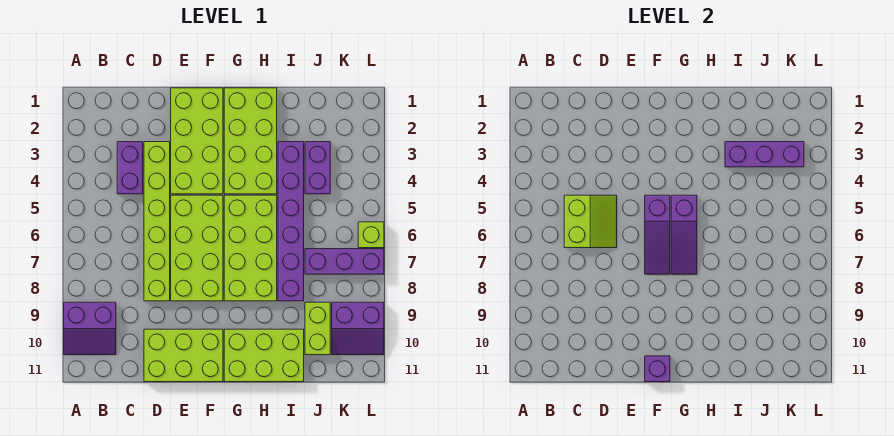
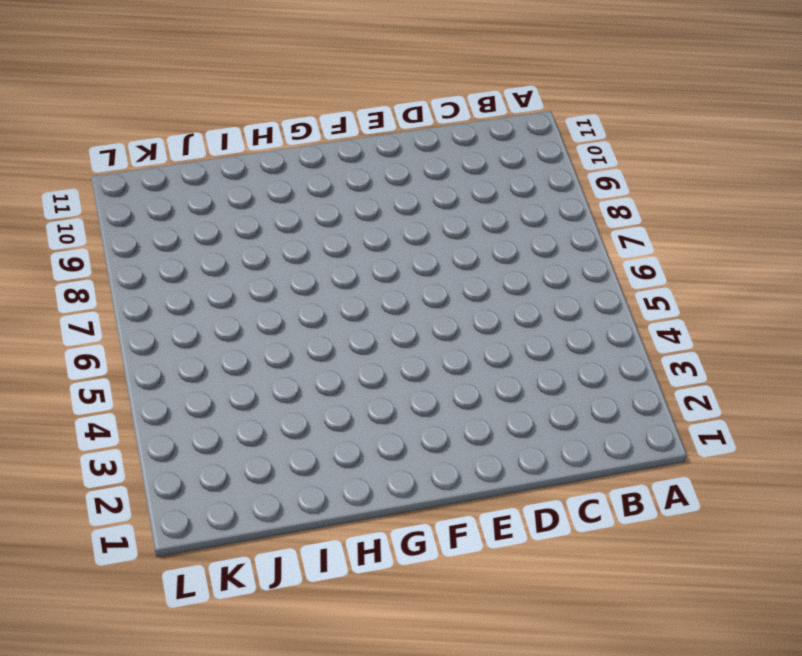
none -> purple 2x2 slope [64,302,116,355]
none -> purple 1x2 brick [117,142,143,194]
none -> lime 1x6 brick [144,142,170,301]

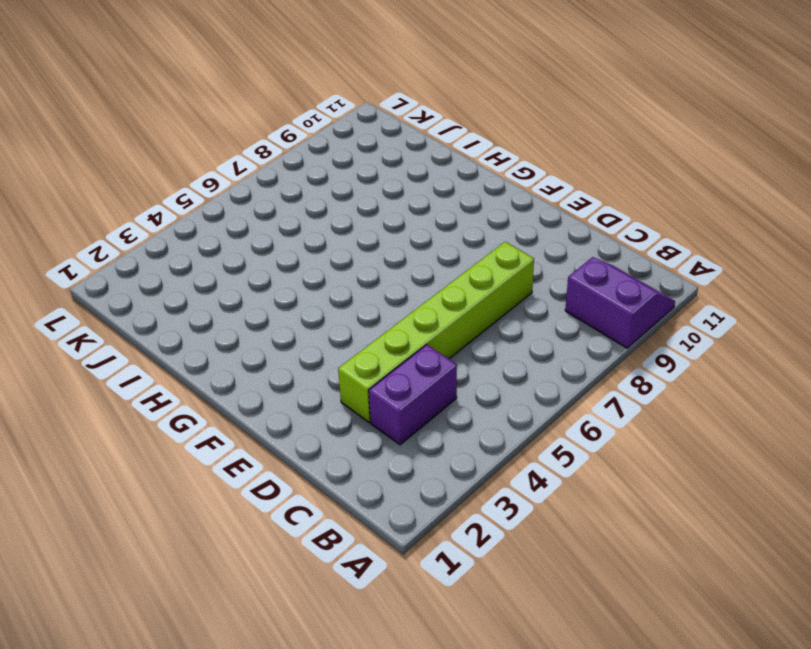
none -> lime 2x3 brick [144,329,223,382]
none -> lime 2x4 brick [171,88,223,194]
none -> lime 2x4 brick [171,195,223,301]

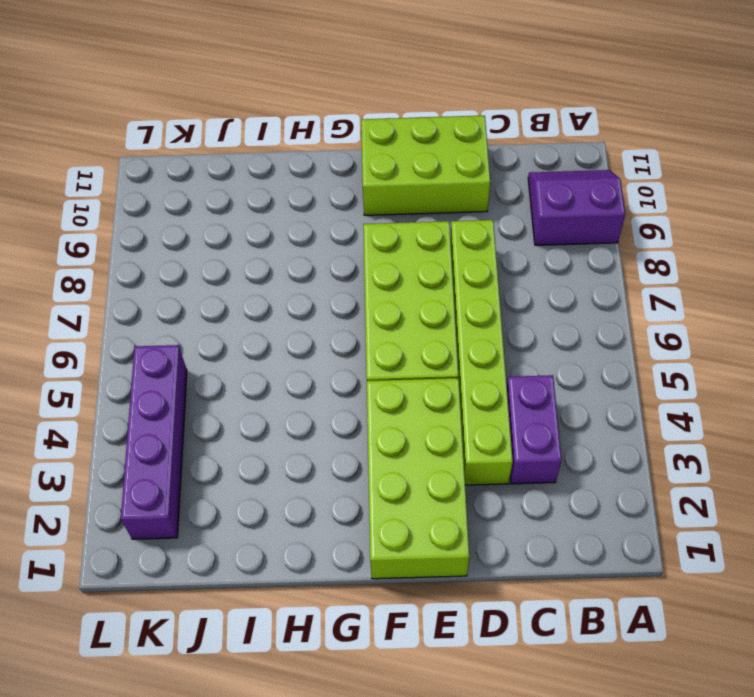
purple 1x4 brick [121,345,187,539] -> none
none -> lime 2x4 brick [224,88,277,194]
none -> lime 2x4 brick [224,195,277,301]
none -> lime 2x3 brick [224,329,304,382]

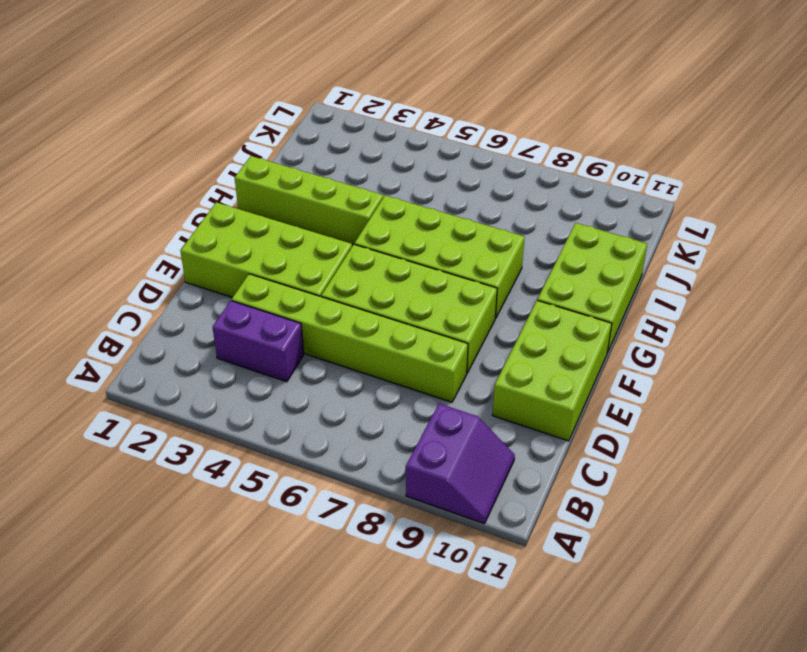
lime 1x4 brick [235,156,383,245] -> lime 2x4 brick [224,88,277,194]
none -> purple 1x6 brick [278,142,304,301]
none -> purple 1x2 brick [305,142,330,194]
none -> purple 1x3 brick [305,249,384,274]

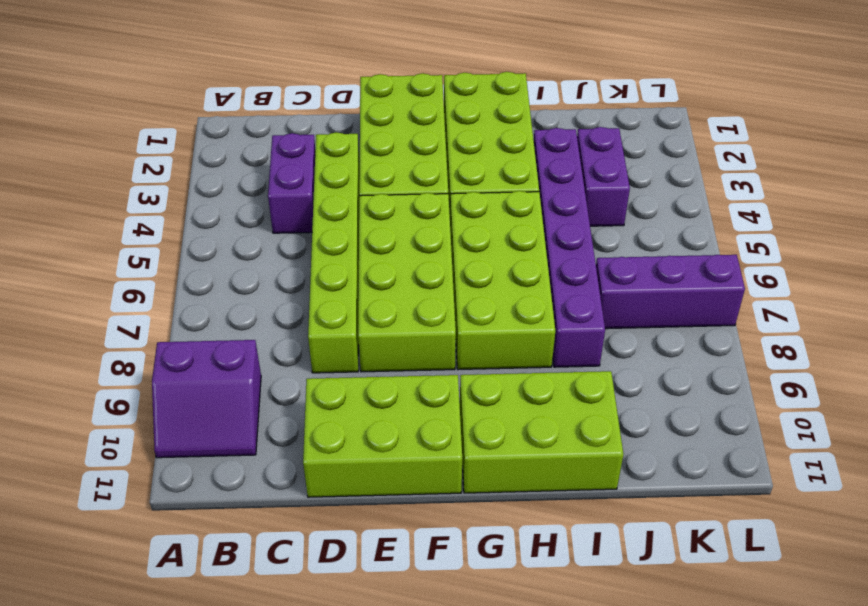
none -> lime 1x2 brick [305,302,330,355]
none -> purple 2x2 slope [332,302,384,355]
none -> lime 1x1 brick [358,222,384,248]

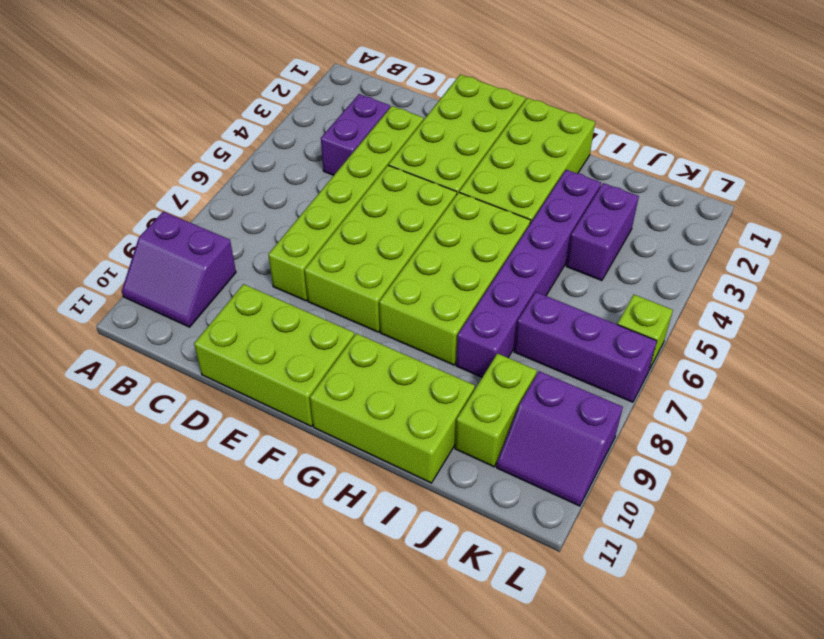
none -> lime 2x2 slope [564,195,617,248]
none -> purple 1x3 slope [645,195,670,274]
none -> purple 1x1 brick [645,356,670,382]

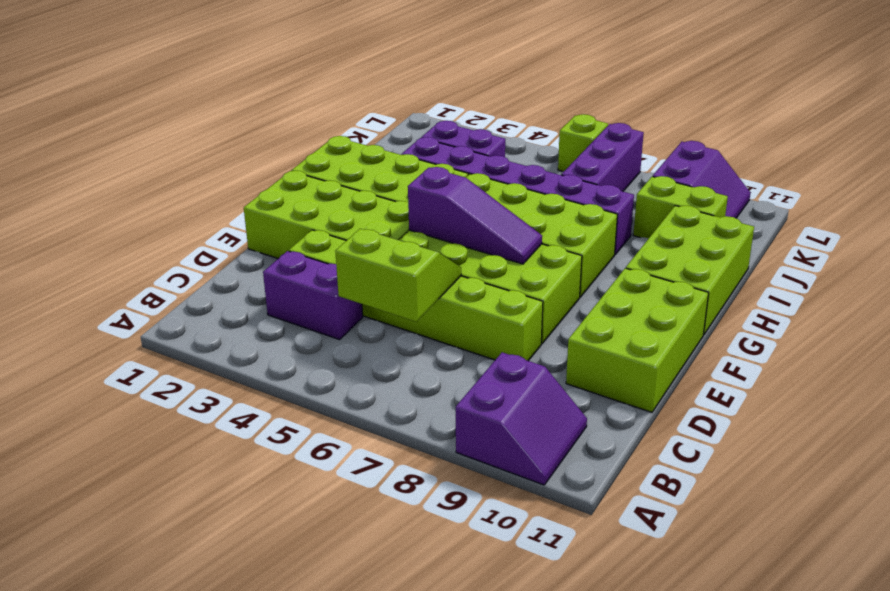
none -> purple 1x1 brick [645,356,670,382]
none -> purple 1x3 slope [671,195,697,274]
none -> purple 1x3 brick [725,142,804,167]

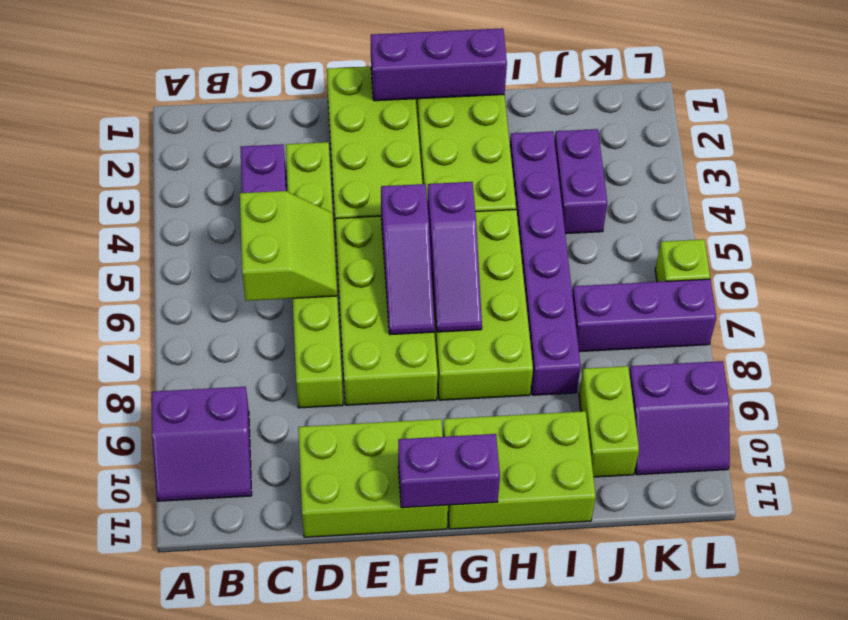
purple 1x3 brick [371,28,507,101] -> purple 1x3 brick moved to [725,142,804,167]
purple 1x2 brick [398,434,500,508] -> purple 1x1 brick [645,356,670,382]

